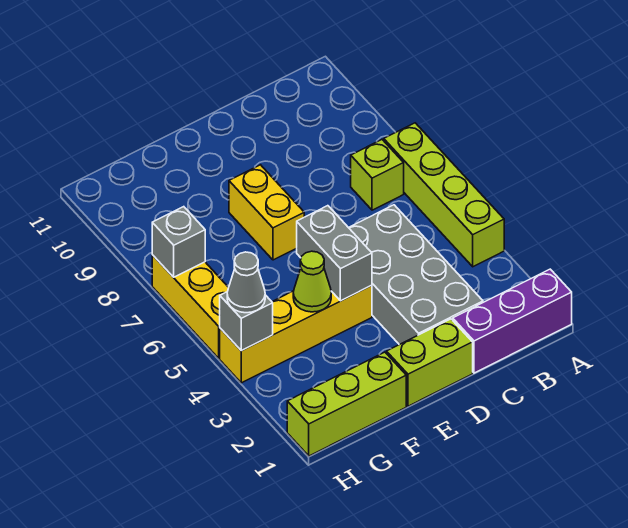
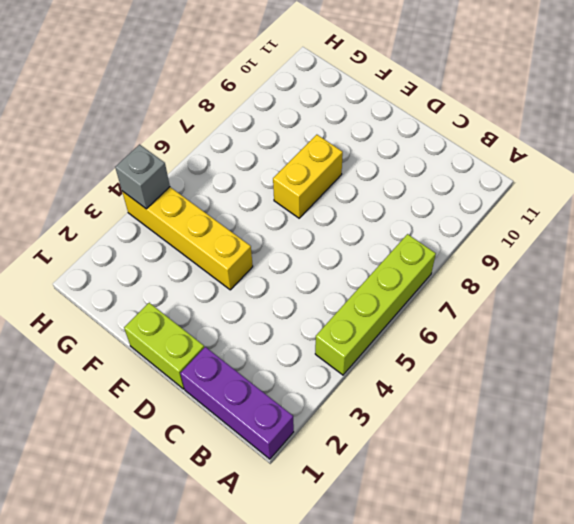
none -> lime 1x1 brick [351,140,404,210]
none -> grey 2x4 brick [349,205,483,345]
none -> lime 1x3 brick [287,352,406,456]

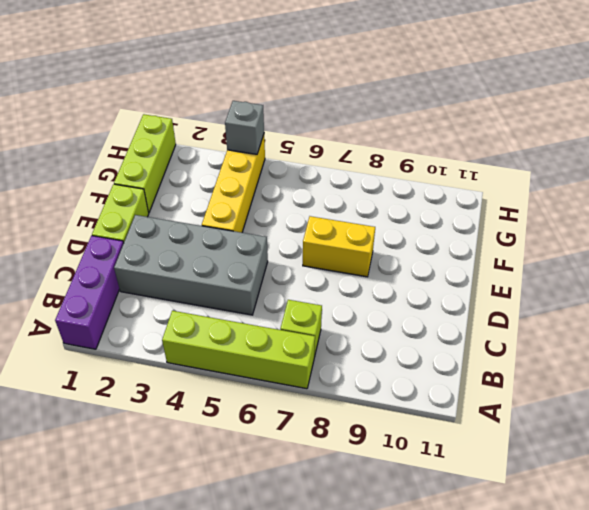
none -> yellow 1x3 brick [152,255,229,358]
none -> grey 1x2 brick [297,206,372,301]
none -> lime 1x1 cone [293,251,331,312]

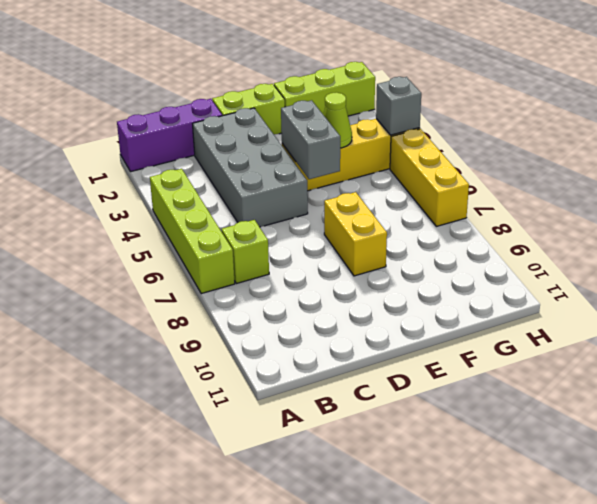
none -> grey 1x1 brick [152,207,205,277]
none -> grey 1x1 cone [227,252,265,313]

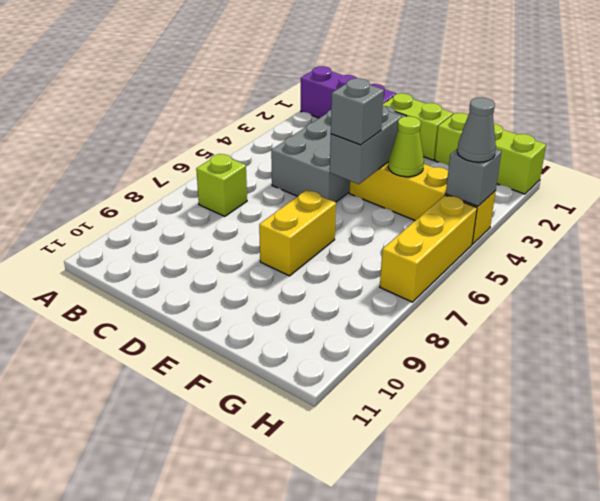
grey 1x1 brick [331,78,384,145] -> grey 1x1 brick moved to [152,207,205,277]
none -> lime 1x4 brick [384,123,504,267]

